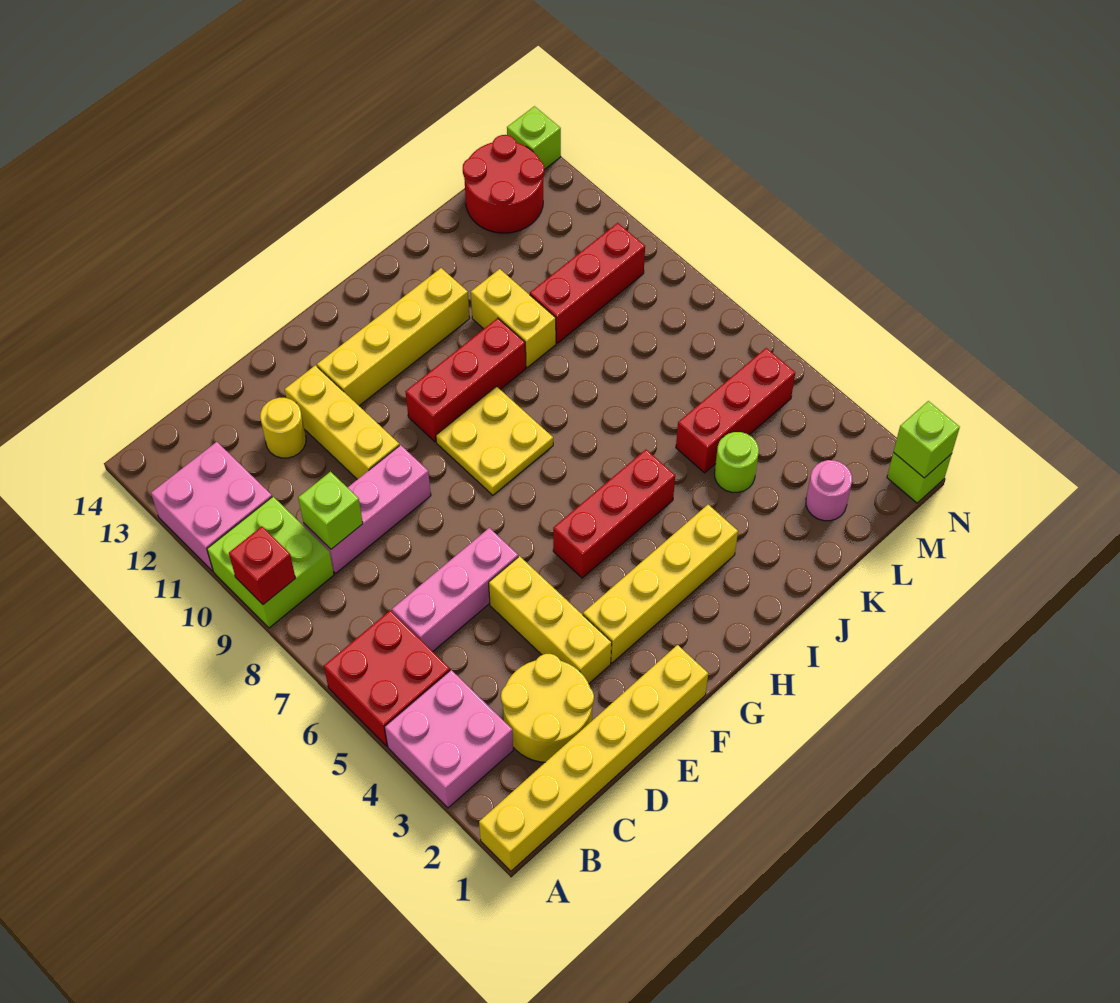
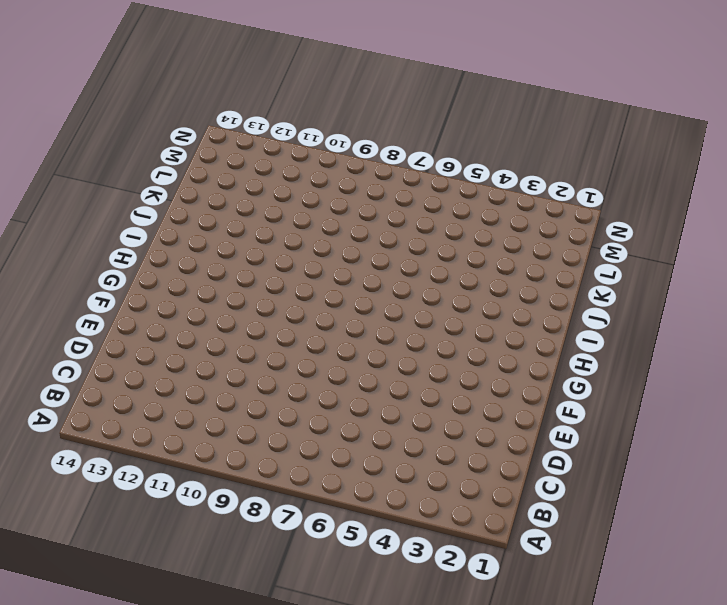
none -> yellow 1x6 brick [479,645,708,871]
none -> pink 2x2 brick [385,670,513,808]
none -> red 2x2 brick [324,611,450,746]

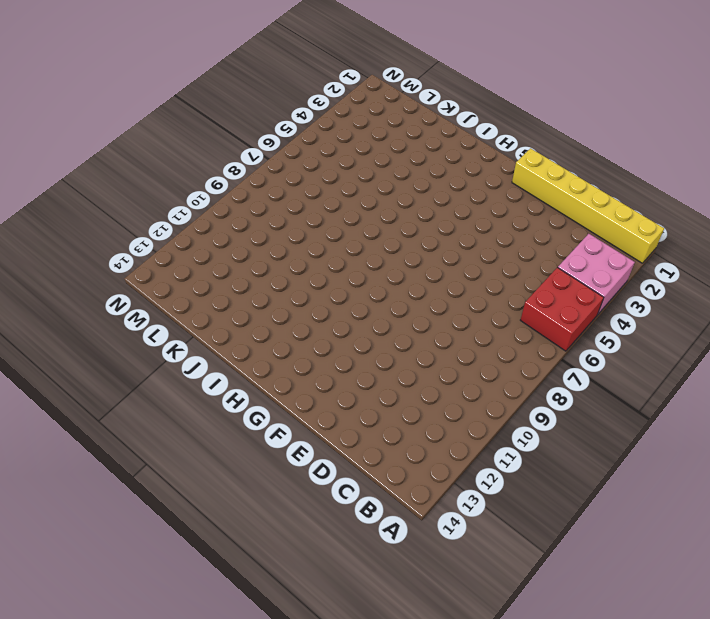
none -> lime 2x2 brick [207,497,334,628]
none -> pink 2x2 brick [151,442,272,571]
none -> yellow 2x2 round brick [501,654,594,762]

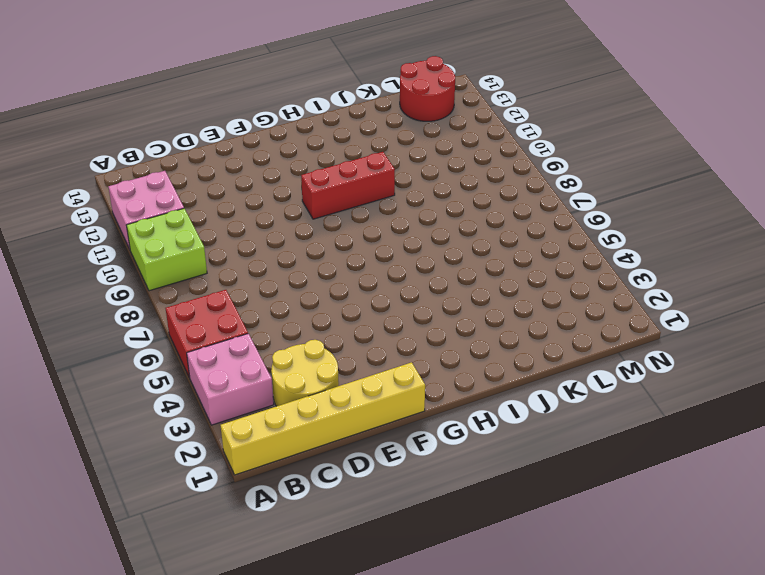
none -> pink 1x3 brick [392,528,518,651]
none -> pink 1x3 brick [304,445,431,573]
none -> yellow 1x1 round brick [260,398,306,458]

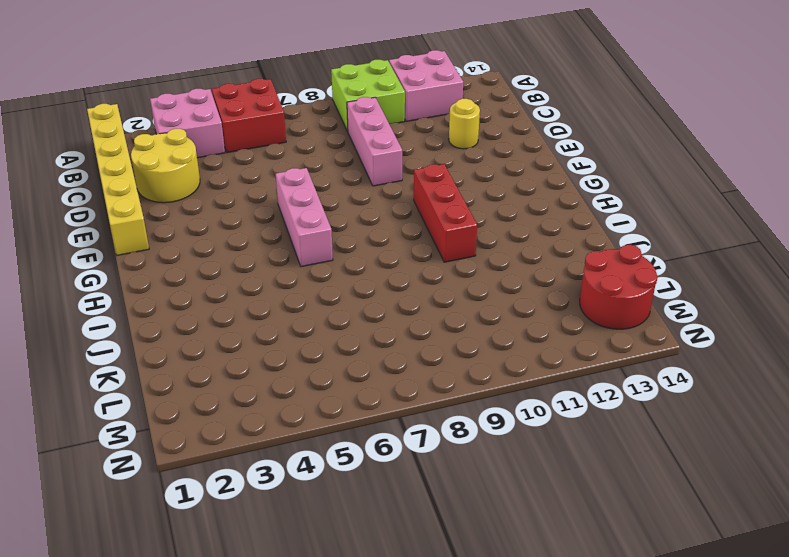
pink 1x3 brick [276,168,333,267] -> pink 1x3 brick moved to [392,528,518,651]
none -> yellow 1x3 brick [489,556,612,683]
none -> yellow 1x3 brick [285,365,399,479]
none -> yellow 1x4 brick [583,505,738,663]

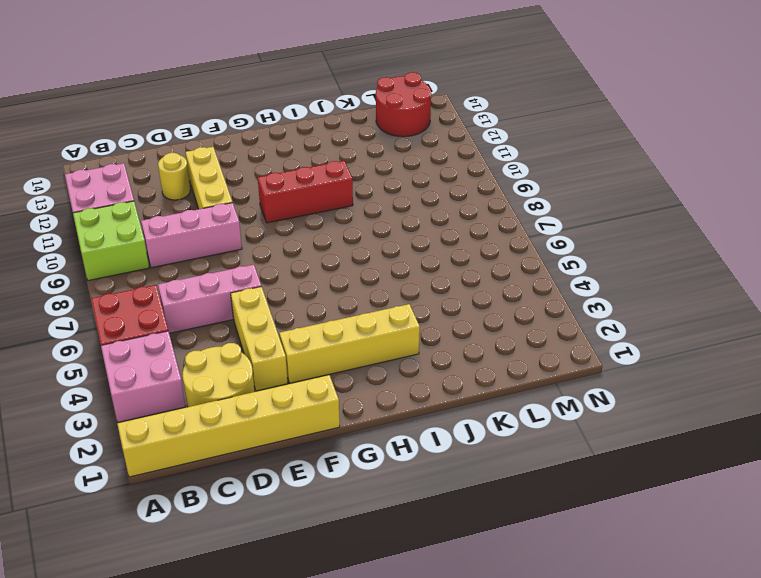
none -> yellow 1x4 brick [317,268,470,406]
none -> red 1x3 brick [553,450,675,578]
none -> yellow 2x2 plate [436,386,553,495]

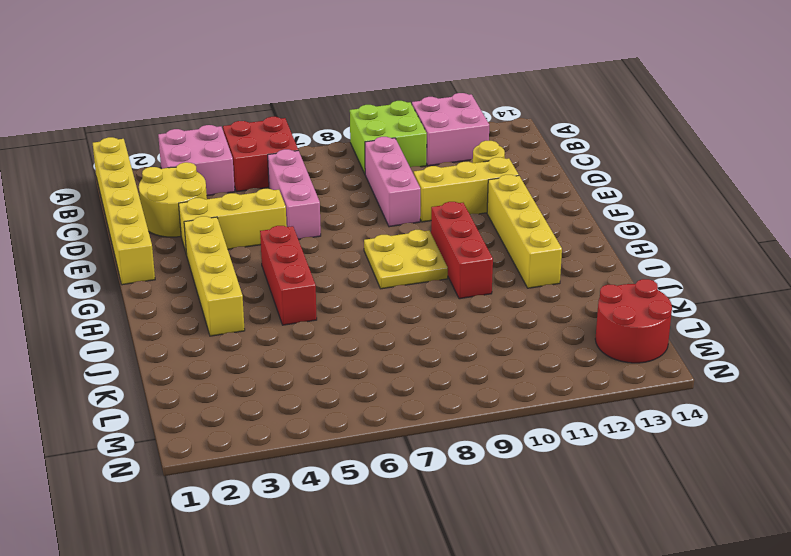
none -> yellow 1x2 brick [471,269,556,367]
none -> lime 1x1 round brick [715,432,759,492]
none -> red 1x3 brick [676,348,795,473]

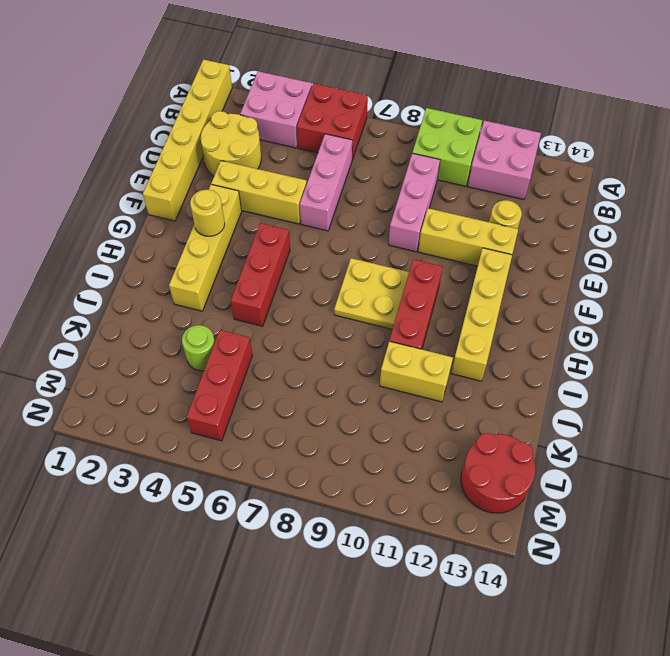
yellow 1x1 round brick [190,190,225,236] -> none
none -> red 1x3 brick [530,223,645,343]
none -> pink 1x1 round brick [806,460,852,521]
none -> lime 1x1 brick [887,453,952,503]

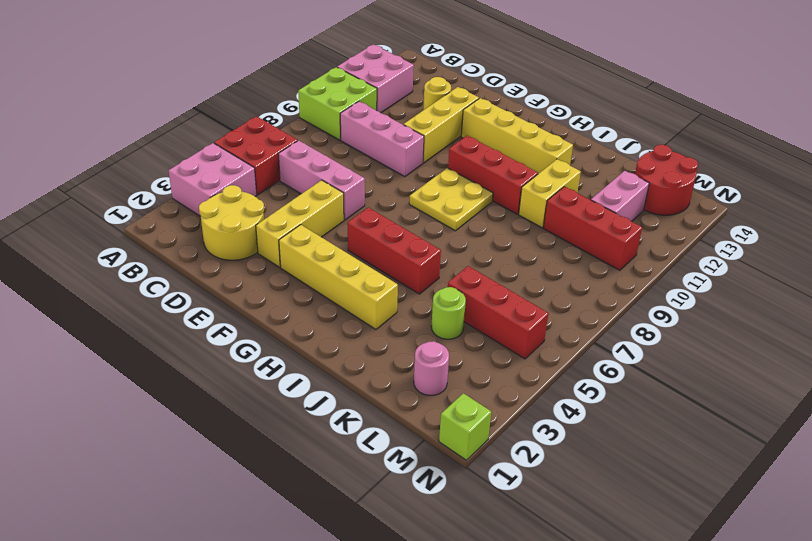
pink 1x2 brick [591,171,649,221] -> none
none -> yellow 1x6 brick [479,645,708,871]
none -> lime 1x1 brick [507,106,561,170]
none -> red 1x1 brick [229,526,295,605]

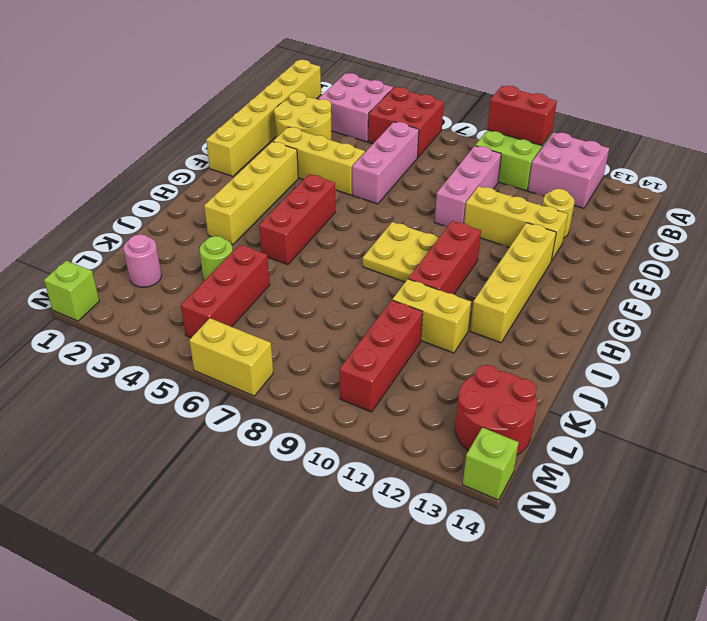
red 1x2 brick [487,86,557,145] -> red 1x1 brick [229,526,295,605]
yellow 1x2 brick [189,318,273,396] -> none
none -> lime 1x1 brick [298,472,363,549]
none -> lime 1x1 brick [894,401,960,478]

